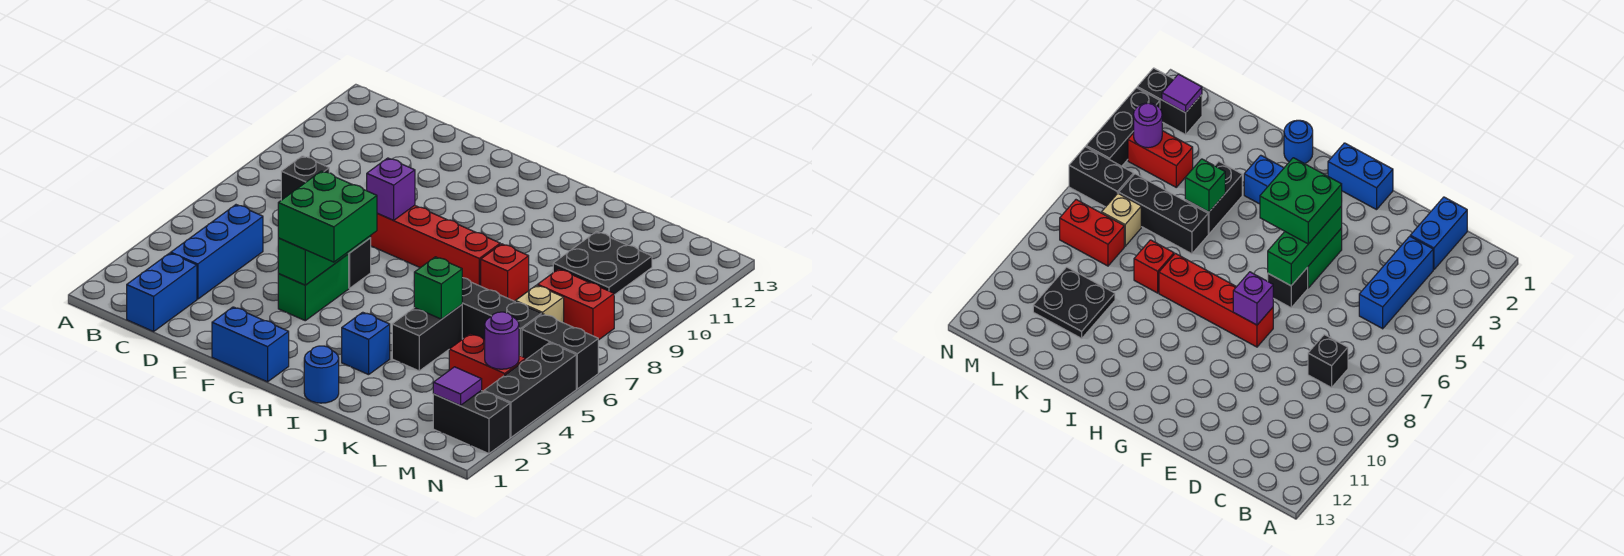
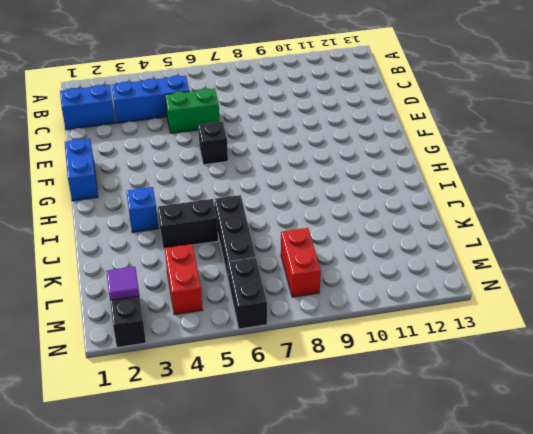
green 1x2 brick [165,88,220,133] -> green 1x2 brick moved to [278,254,349,321]
none -> black 1x1 brick [281,156,329,200]
none -> red 1x4 brick [371,205,500,286]
none -> blue 1x1 round brick [304,346,339,403]

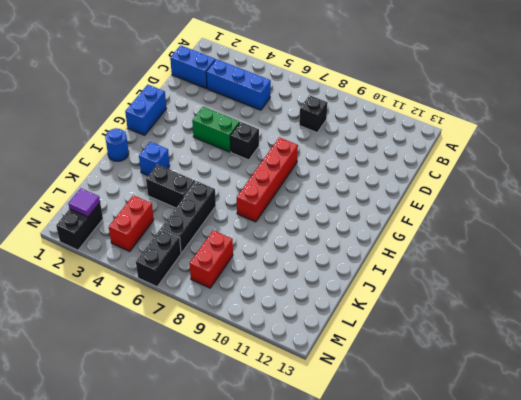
none -> red 1x1 brick [481,244,529,301]
none -> black 2x2 plate [553,232,652,295]
none -> tan 1x1 brick [515,285,564,323]

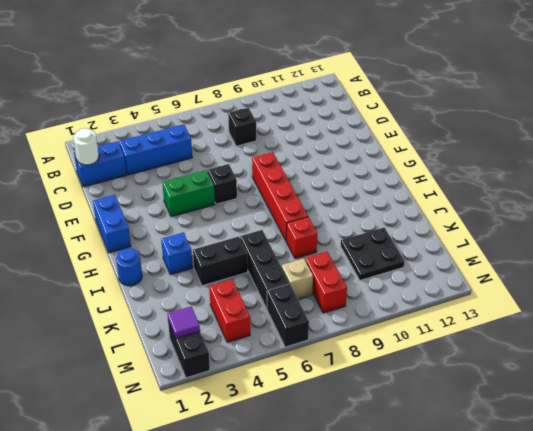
white 1x1 round brick [73,128,99,165] -> none
none -> black 1x3 brick [484,343,576,437]
none -> green 1x3 brick [278,236,371,285]
none -> purple 1x1 brick [367,158,415,220]

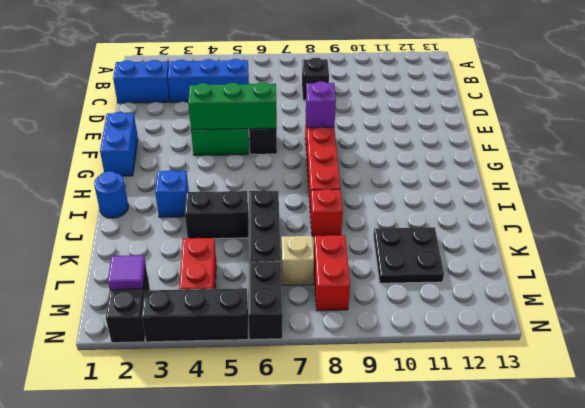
none -> green 1x1 brick [414,257,462,319]
none -> purple 1x1 round brick [485,312,519,369]
none -> green 2x2 brick [278,171,377,262]

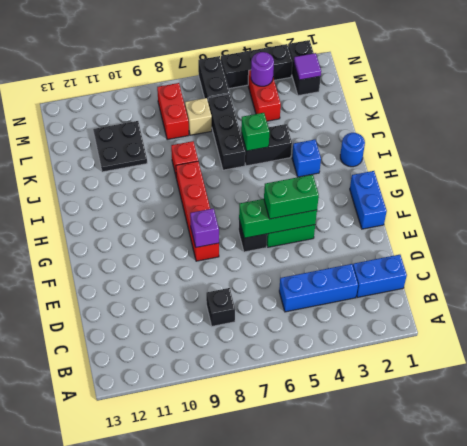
green 1x2 brick [264,175,319,219] -> green 2x2 brick [278,171,377,262]

